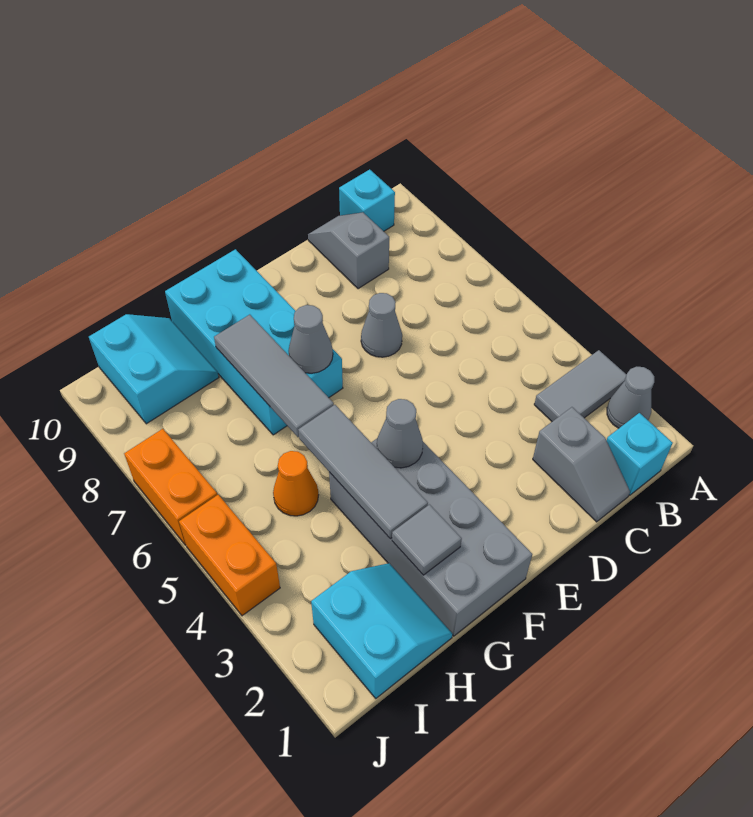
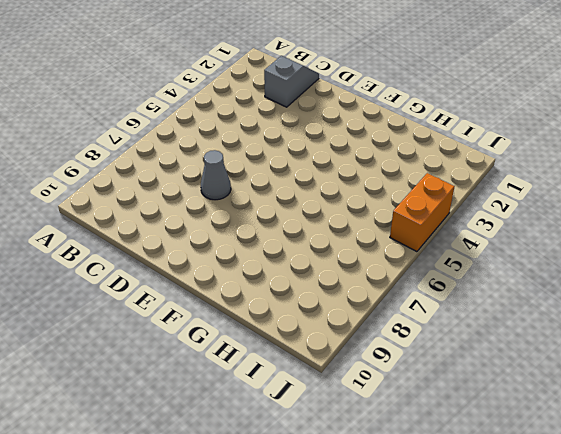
none -> grey 1x1 cone [607,367,654,428]
none -> grey 1x2 tile [534,350,627,421]
none -> cyan 1x1 brick [606,413,673,495]

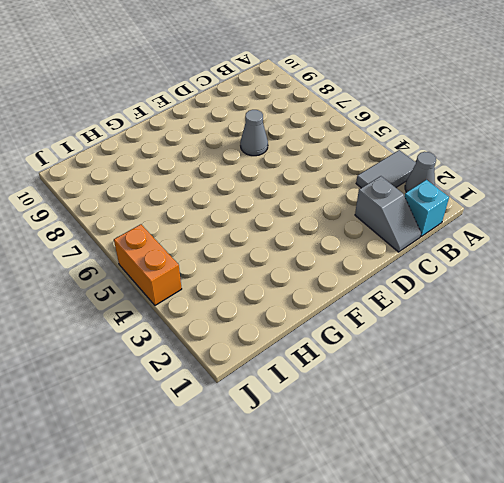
none -> cyan 1x1 brick [339,169,395,231]
none -> grey 1x2 slope [308,212,389,289]
none -> grey 2x4 brick [329,439,532,636]

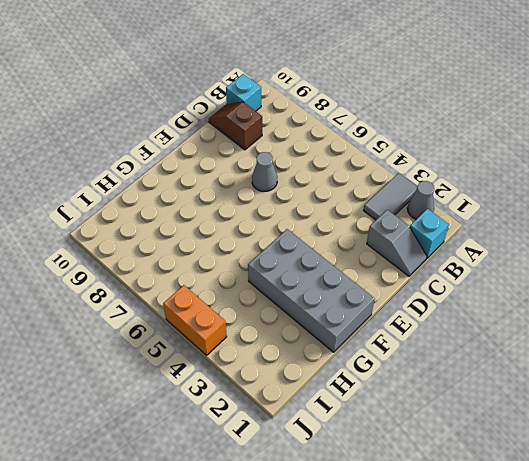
brown 1x2 slope [209,102,262,150] -> grey 1x2 slope [308,212,389,289]
none -> cyan 2x4 brick [165,249,343,435]
none -> cyan 2x2 slope [311,563,453,698]
none -> orange 1x1 cone [273,451,318,516]

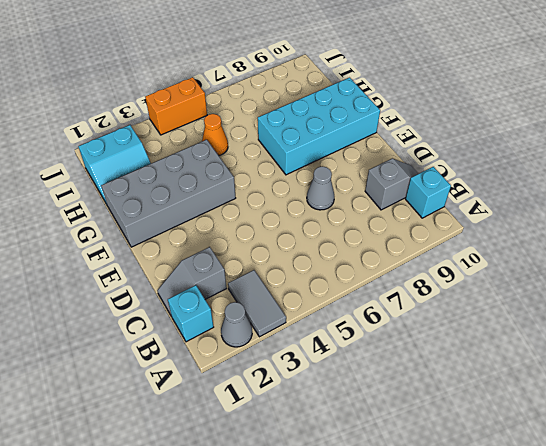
none -> cyan 2x2 slope [89,314,219,424]
none -> orange 1x2 brick [124,429,217,545]
none -> grey 1x1 cone [377,399,423,468]

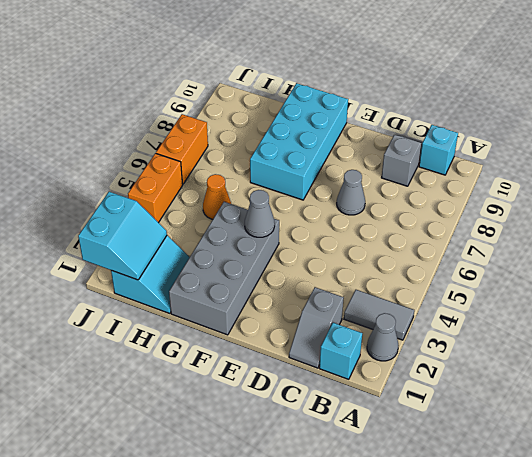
cyan 2x2 slope [78,192,167,280] -> cyan 2x2 slope moved to [89,314,219,424]
none -> grey 1x1 cone [289,305,333,373]
none -> grey 1x1 tile [392,505,462,575]
none -> grey 1x3 tile [298,405,428,539]

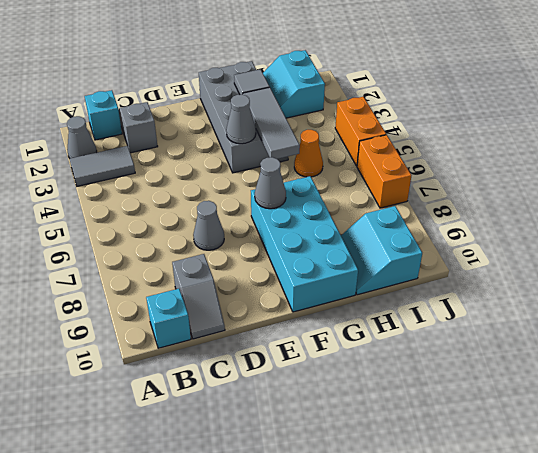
none -> grey 1x3 tile [214,315,334,437]

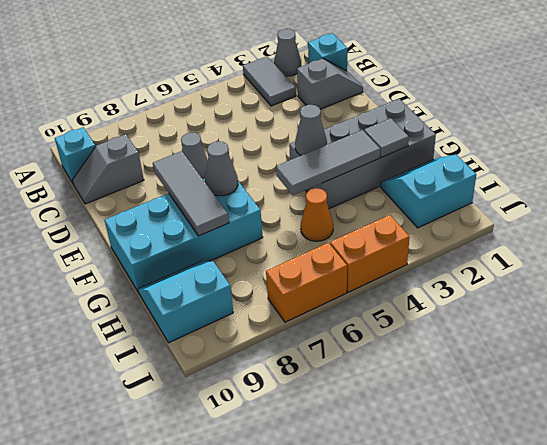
grey 1x3 tile [153,151,229,236] -> grey 1x3 tile turned to [214,315,334,437]

